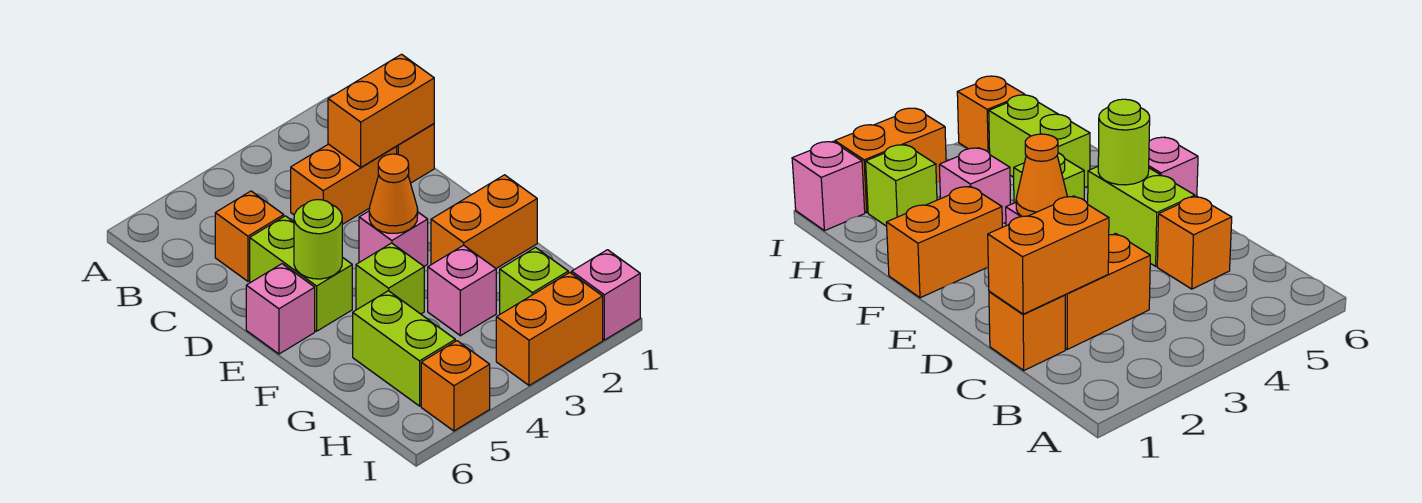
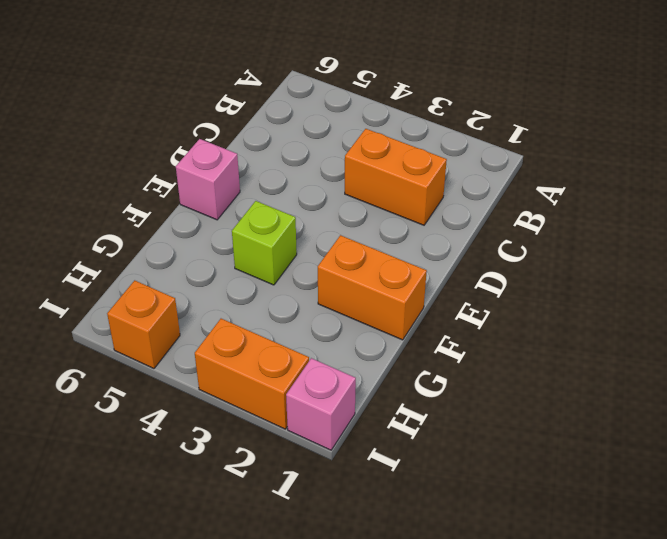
none -> orange 1x1 brick [396,124,434,183]
none -> orange 1x1 brick [215,191,284,281]
none -> lime 1x2 brick [250,216,352,331]

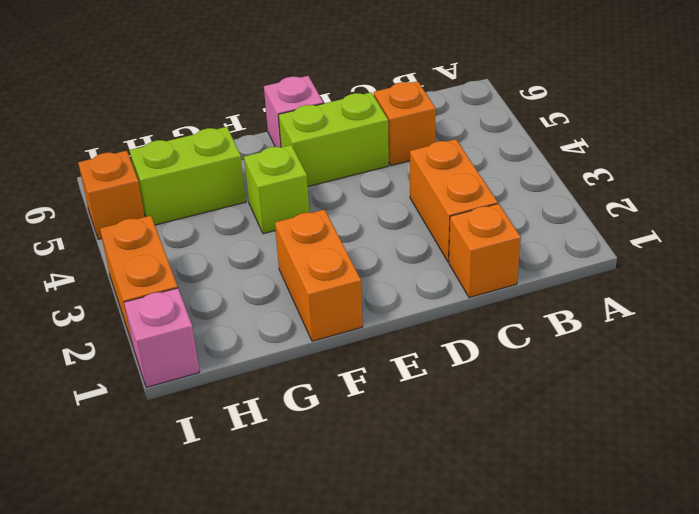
none -> pink 1x1 brick [359,211,428,266]
none -> pink 1x1 brick [428,245,496,336]
none -> lime 1x1 brick [500,248,568,314]

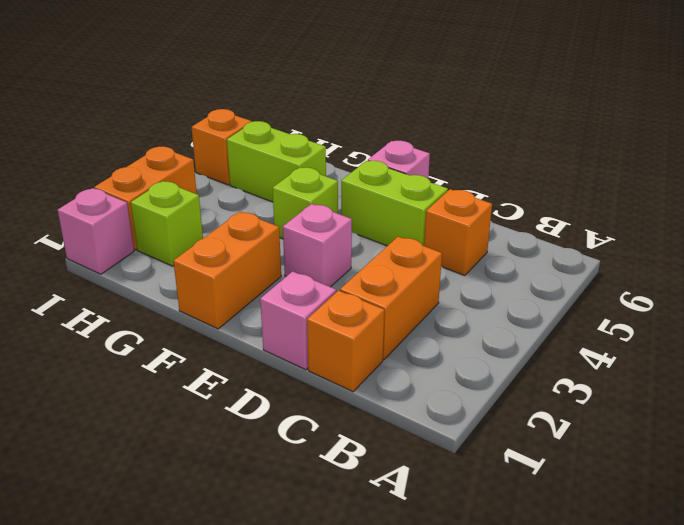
pink 1x1 brick [260,271,336,370] -> pink 1x1 brick moved to [428,245,496,336]
none -> orange 1x2 brick [328,54,434,167]
none -> orange 1x1 cone [369,154,418,233]
none -> lime 1x1 round brick [294,200,342,279]

